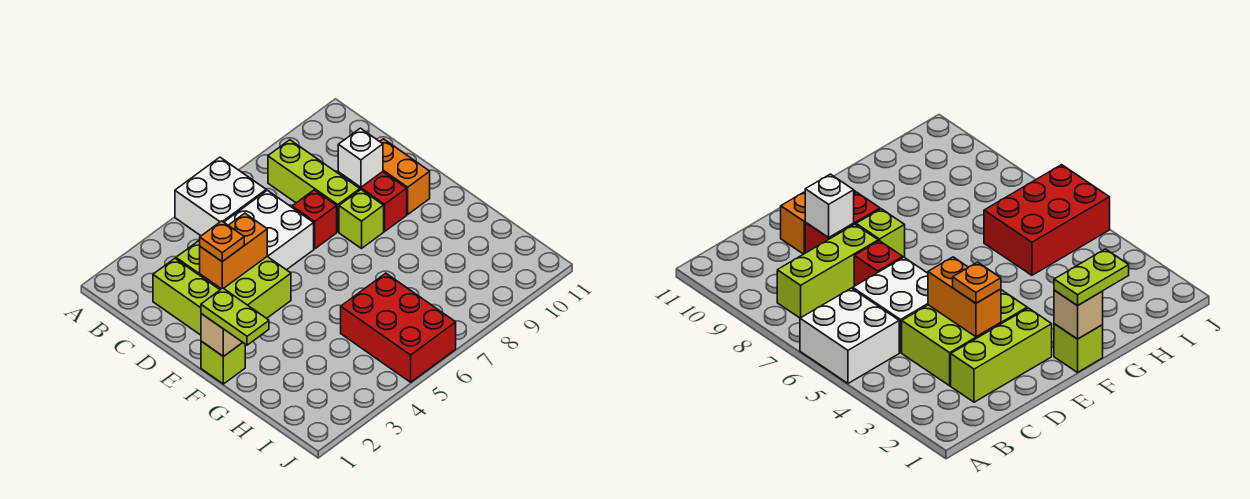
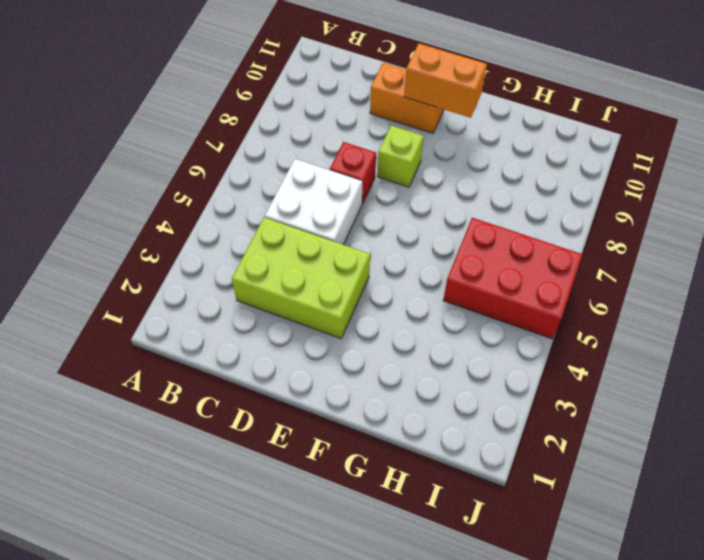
orange 1x2 brick [404,44,487,118] -> orange 1x2 brick turned to [200,213,267,289]
none -> white 2x2 brick [175,157,266,236]
none -> lime 1x3 brick [268,140,360,232]
none -> lime 1x3 brick [153,258,220,335]

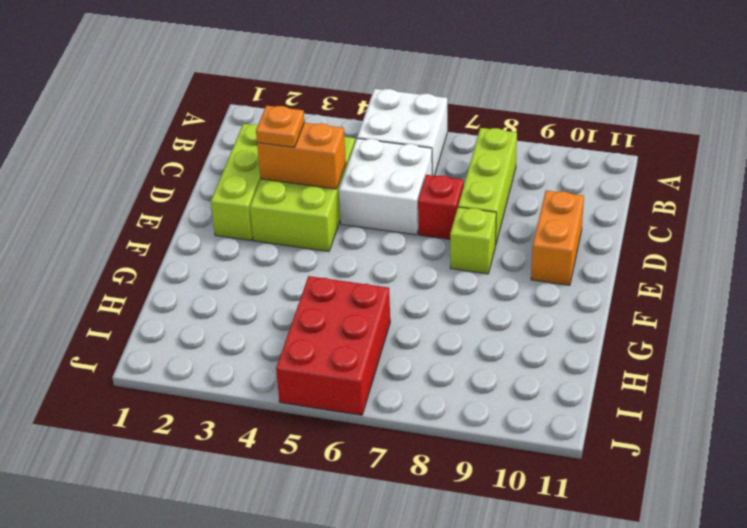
none -> red 1x2 brick [338,172,407,231]
none -> lime 1x1 brick [201,341,245,384]
none -> white 1x1 brick [338,128,383,187]

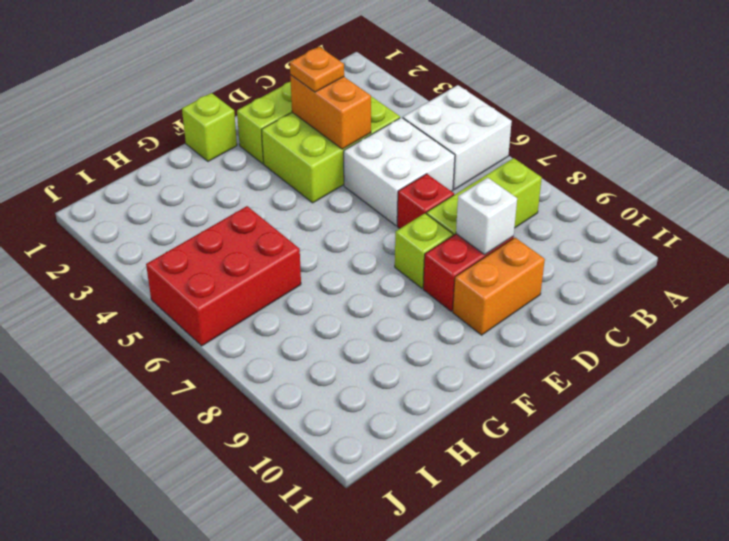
none -> tan 1x1 brick [201,314,243,357]
none -> lime 1x2 plate [201,288,269,345]

